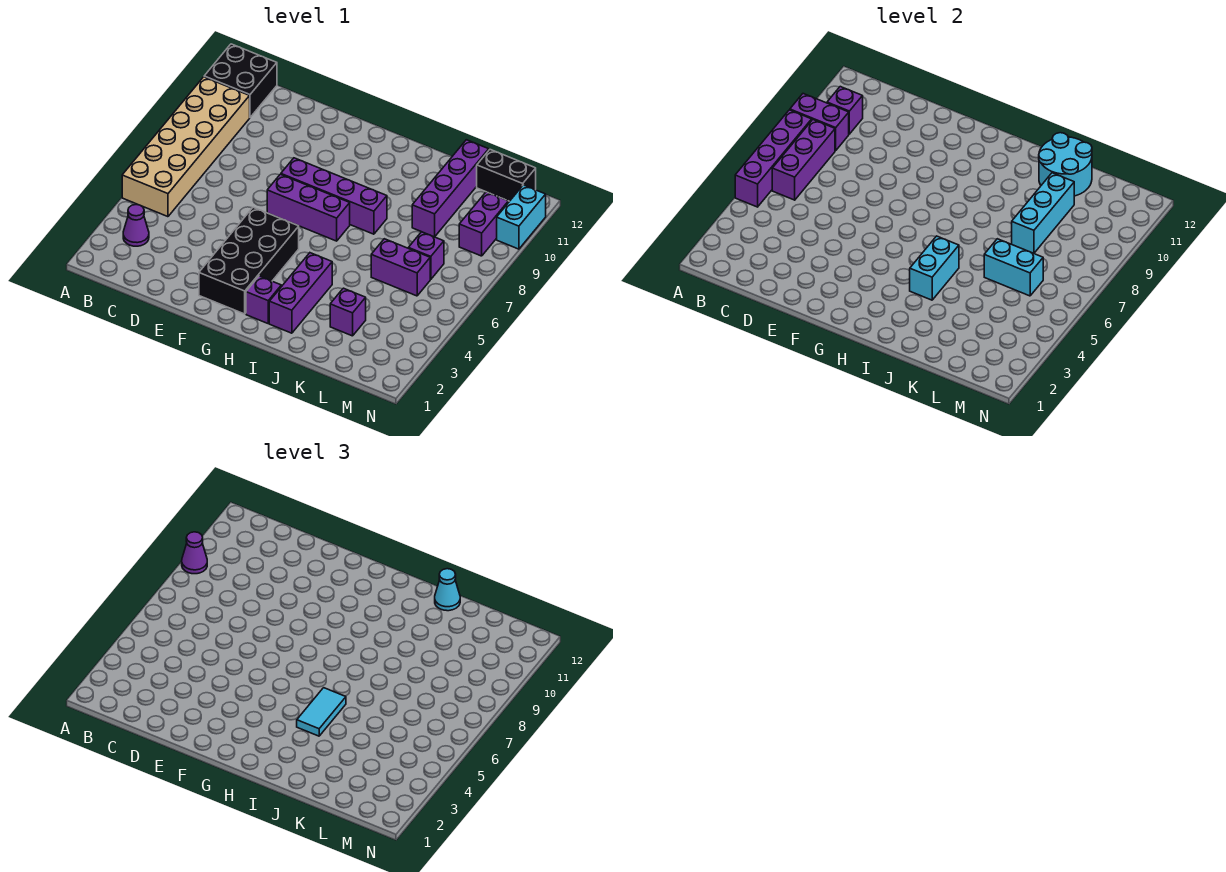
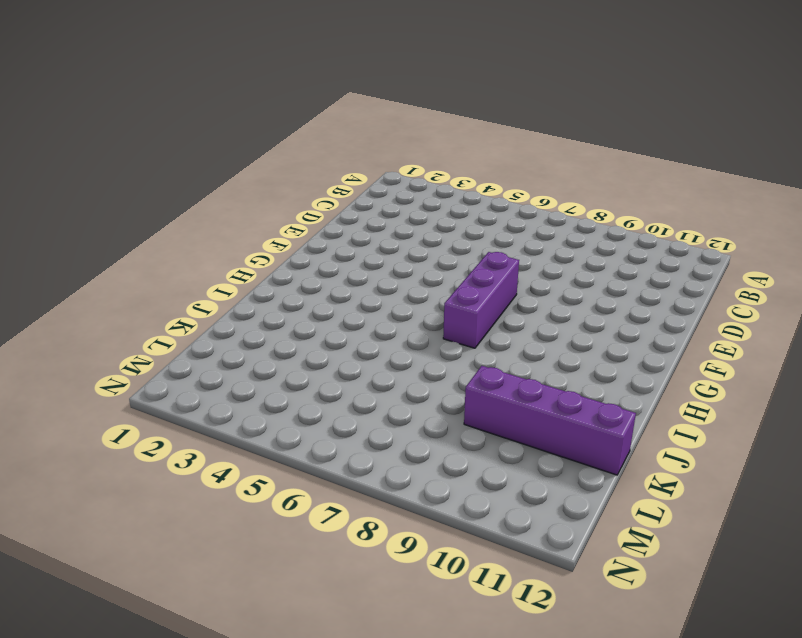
none -> tan 2x6 brick [122,77,250,217]
none -> black 2x2 brick [204,44,277,117]
none -> purple 1x1 cone [123,205,149,246]

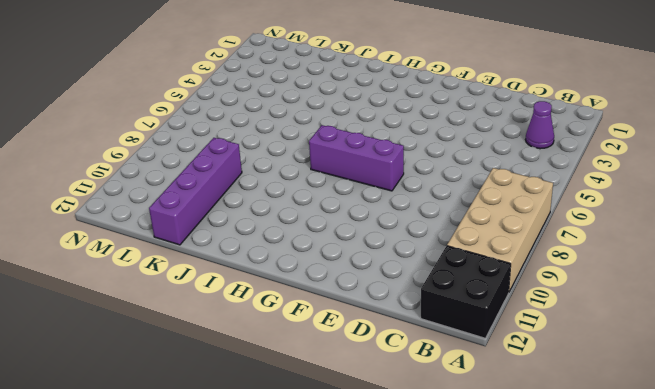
tan 2x4 brick [447,168,553,292] -> tan 2x6 brick [122,77,250,217]
none -> black 2x4 brick [199,207,299,314]
none -> purple 1x4 brick [281,158,387,234]
none -> purple 1x1 brick [246,276,281,323]

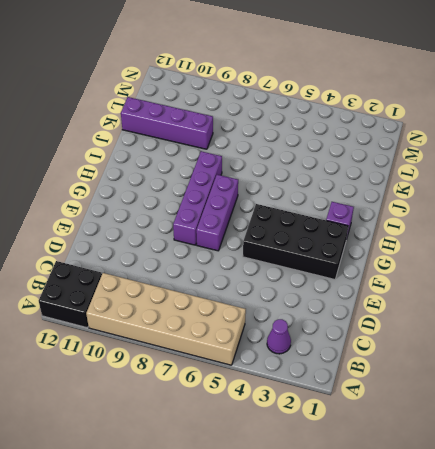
none -> purple 1x3 brick [269,253,332,333]
none -> purple 1x1 brick [330,288,366,336]
none -> purple 1x2 brick [371,239,430,296]

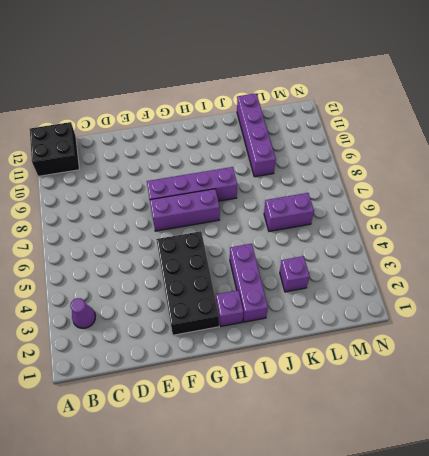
none -> tan 2x6 brick [122,77,250,217]
none -> purple 1x1 brick [408,232,444,279]
none -> black 1x2 brick [477,150,536,201]

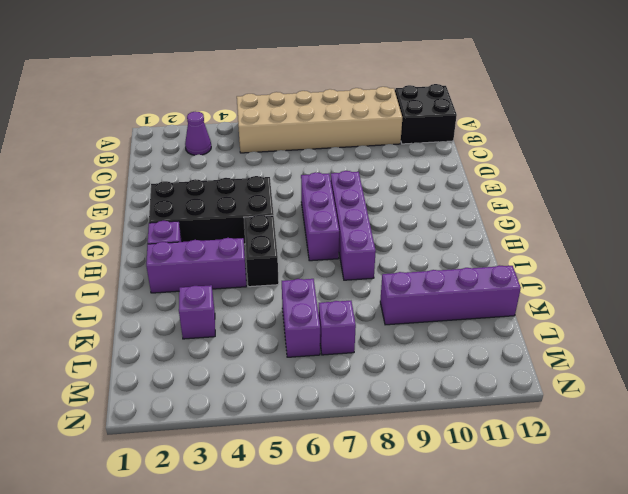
black 1x2 brick [244,215,279,287] -> black 1x2 brick moved to [477,150,536,201]
none -> purple 1x2 brick [459,192,508,256]
none -> cyan 1x2 brick [497,185,546,249]
none -> purple 1x4 brick [735,110,812,207]

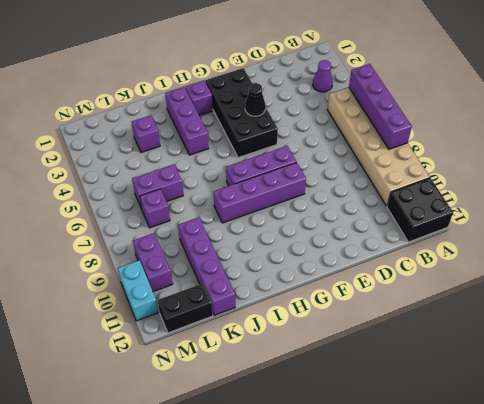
black 1x1 cone [245,83,266,116] -> none
none -> purple 1x2 brick [790,94,849,151]
none -> purple 1x3 brick [772,120,835,200]
none -> purple 1x1 brick [827,87,863,134]

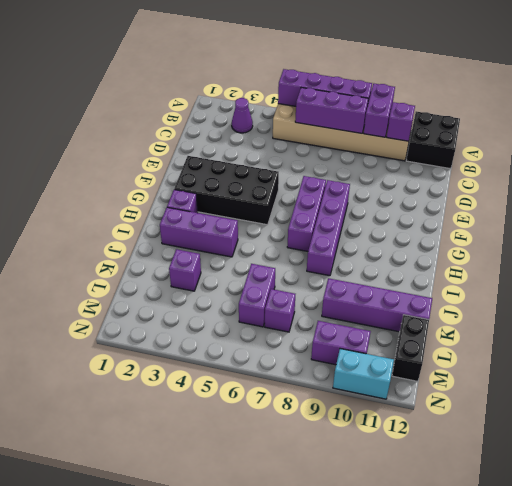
none -> cyan 1x2 brick [910,236,959,300]
none -> cyan 2x2 round brick [1039,133,1092,196]
none -> cyan 1x2 brick [984,239,1043,296]

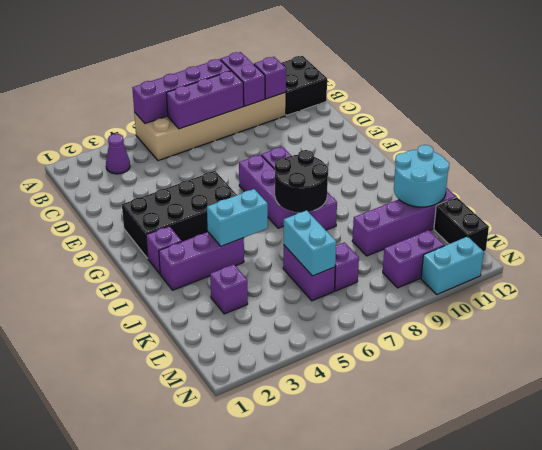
black 2x2 round brick [275,150,329,213] -> none
none -> cyan 1x3 brick [1012,173,1074,253]
none -> purple 1x1 cone [182,532,207,574]
none -> cyan 1x2 tile [297,688,346,736]

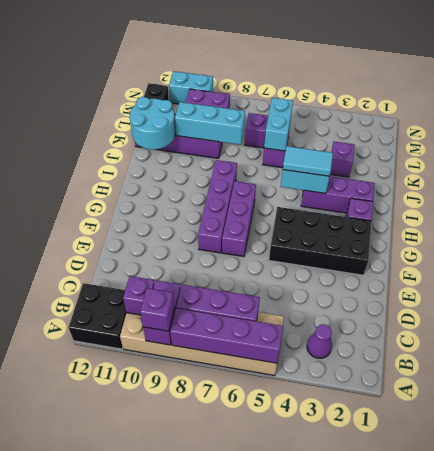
purple 1x1 brick [140,288,175,331] -> purple 1x1 cone [182,532,207,574]
none -> cyan 1x1 cone [435,569,460,611]

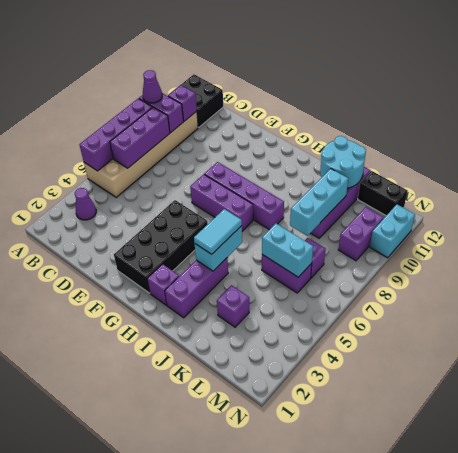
none -> cyan 1x1 cone [435,569,460,611]

